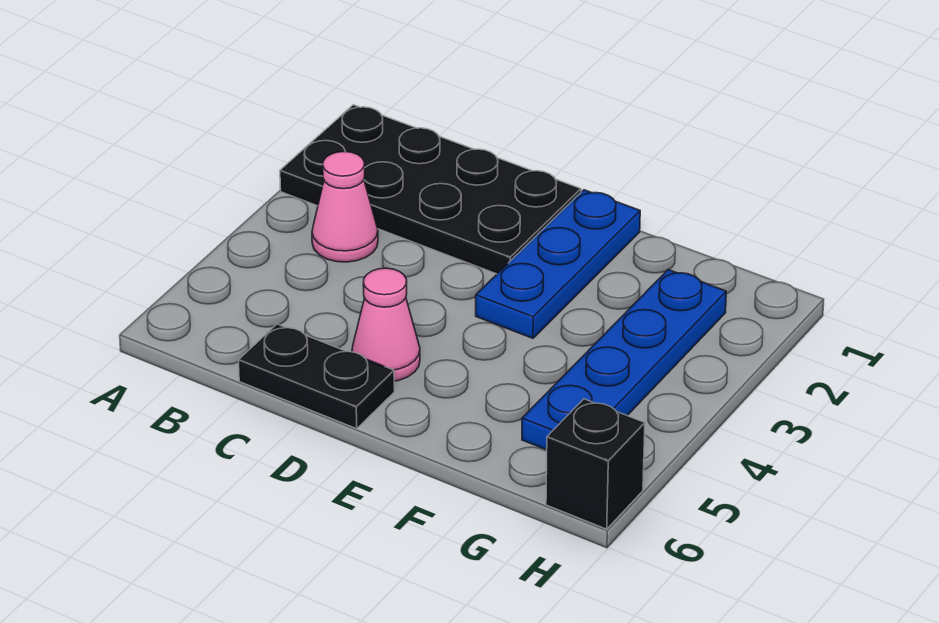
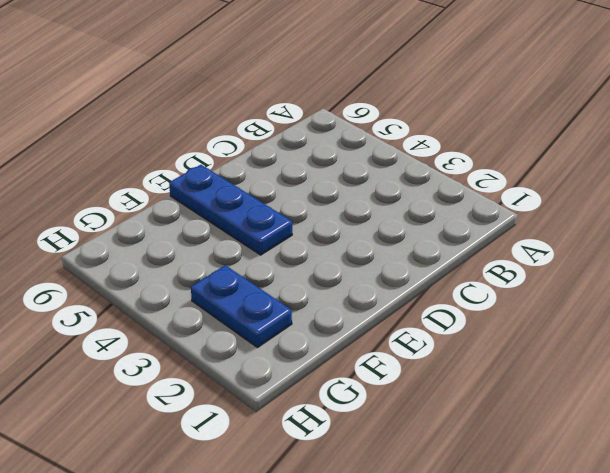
blue 1x3 plate [169,165,292,255] -> blue 1x3 plate moved to [476,190,640,338]
blue 1x2 plate [191,265,292,348] -> blue 1x4 plate [522,270,726,450]
none -> black 2x4 plate [280,105,581,274]
none -> pink 1x1 cone [312,152,378,262]

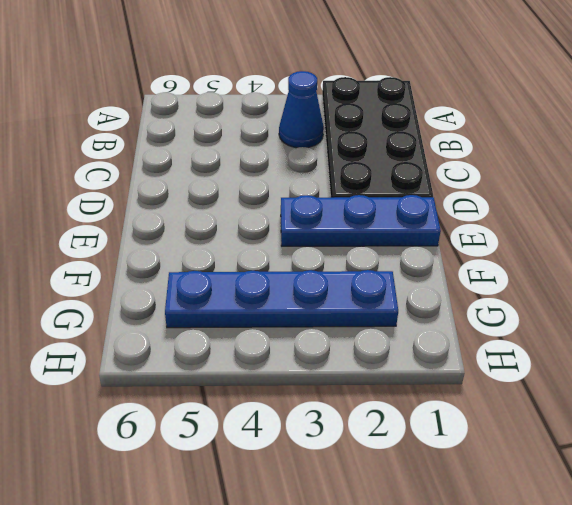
blue 1x1 cone [279,71,324,148] -> pink 1x1 cone [312,152,378,262]
none -> black 1x2 plate [239,324,394,429]
none -> pink 1x1 cone [352,268,420,381]

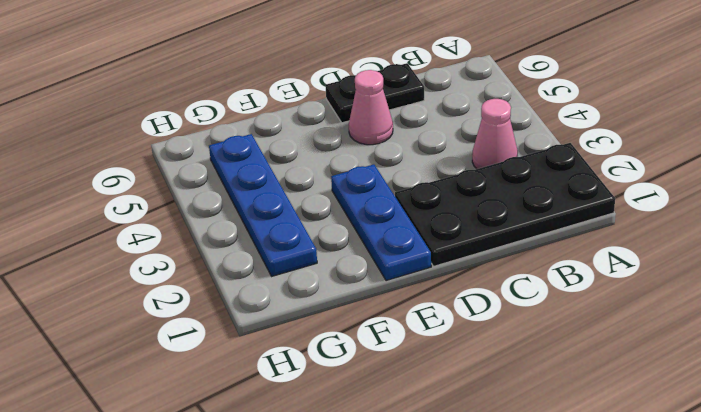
none -> black 1x1 brick [546,399,645,529]

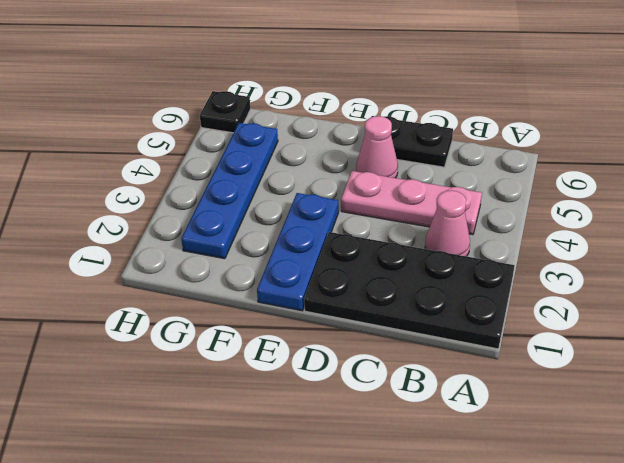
pink 1x3 plate [341,171,482,235] -> none
black 1x1 plate [200,91,250,133] -> black 1x1 brick [546,399,645,529]

